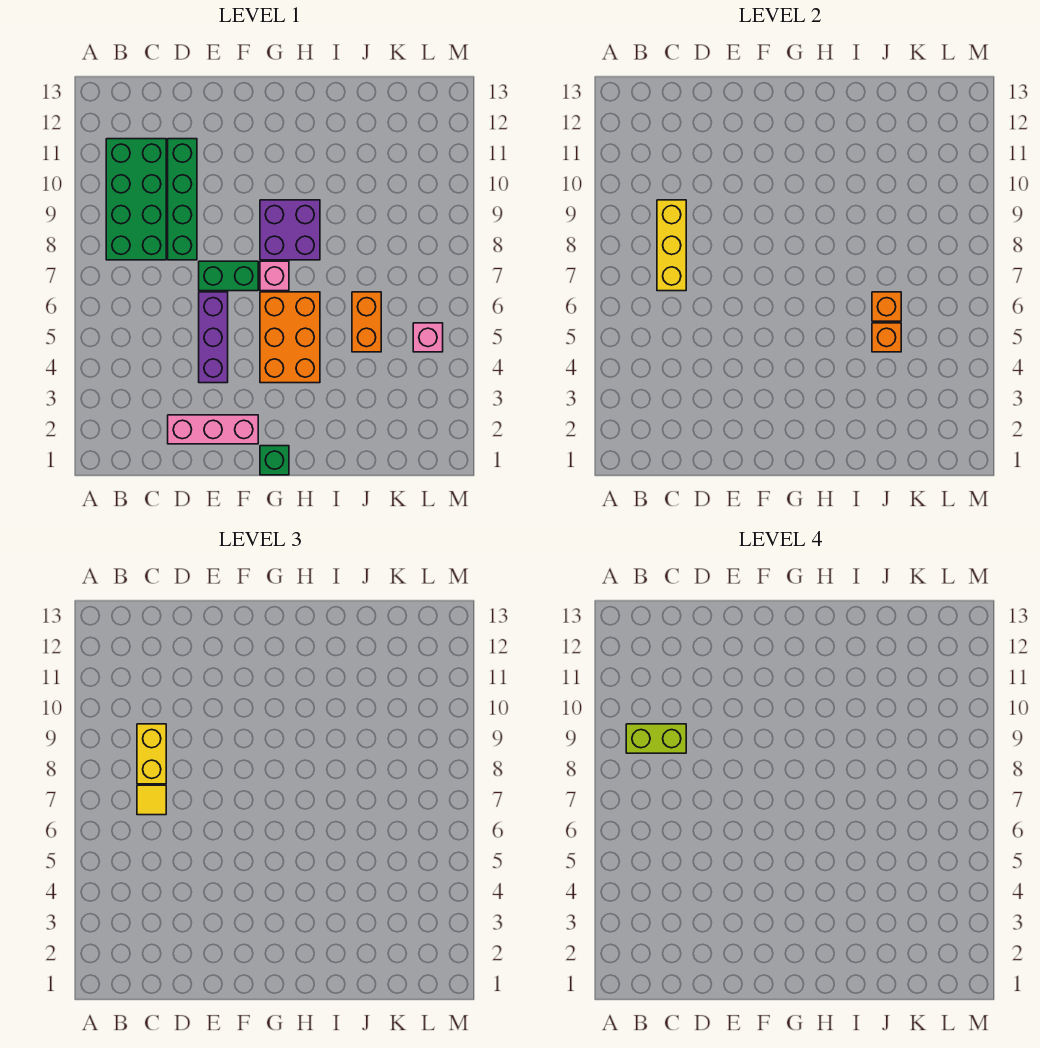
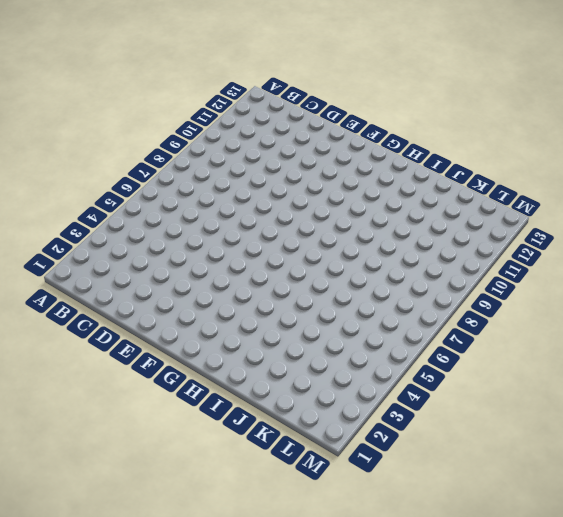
none -> green 2x4 brick [106,139,166,260]
none -> pink 1x3 brick [168,415,258,444]
none -> green 1x4 brick [168,139,197,260]

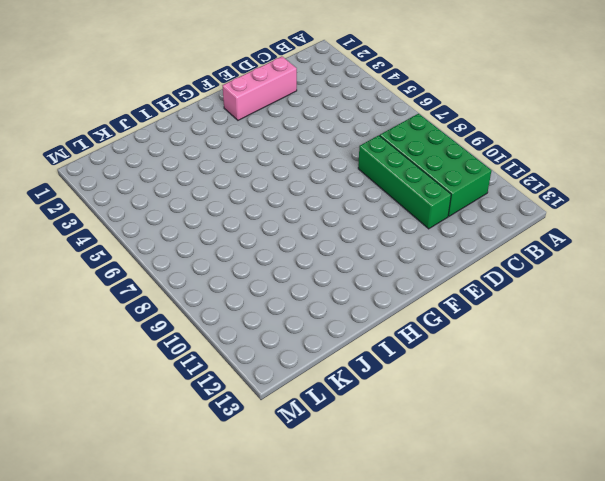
none -> purple 1x3 brick [199,292,228,383]
none -> green 1x2 brick [199,261,258,291]
none -> green 1x1 brick [260,446,289,475]

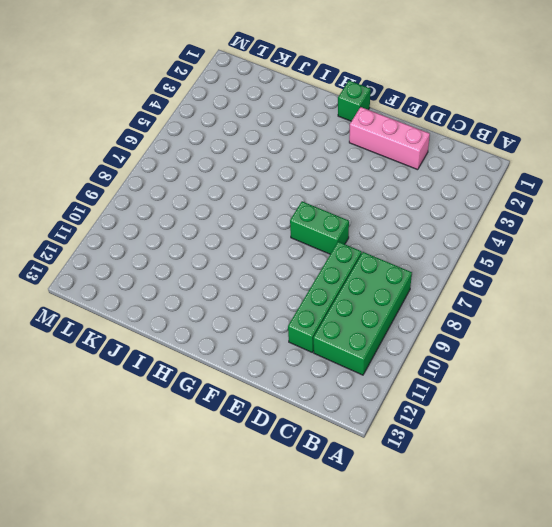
none -> purple 1x3 brick [199,292,228,383]
none -> orange 2x3 brick [260,292,320,383]
none -> pink 1x1 brick [260,261,289,291]

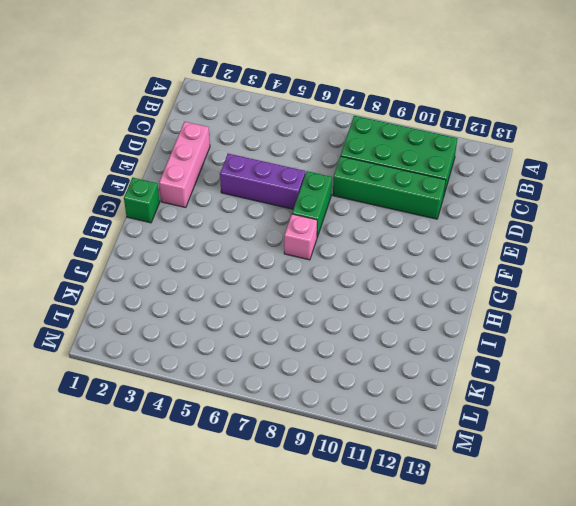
none -> orange 2x3 brick [260,292,320,383]
none -> purple 2x2 brick [260,200,320,260]
none -> orange 1x2 brick [352,292,381,352]

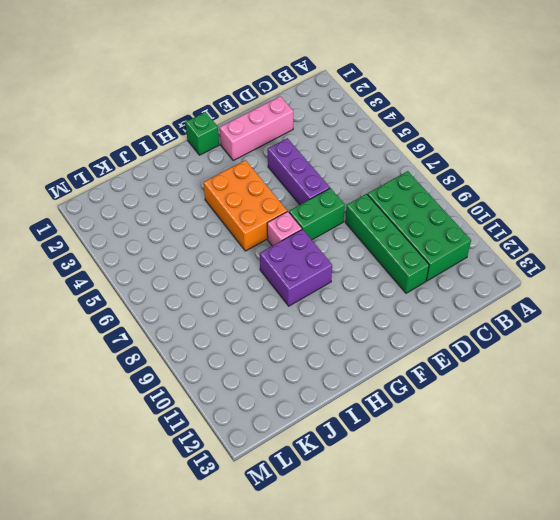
none -> orange 1x2 brick [352,292,381,352]
none -> pink 1x1 brick [413,323,443,352]
none -> yellow 1x3 brick [657,200,686,291]

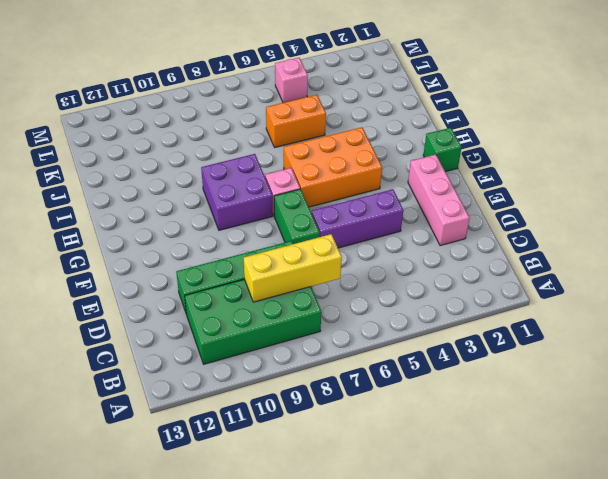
none -> orange 1x1 brick [872,323,901,352]
none -> orange 1x1 brick [872,292,901,321]
none -> yellow 1x1 tile [137,785,166,815]

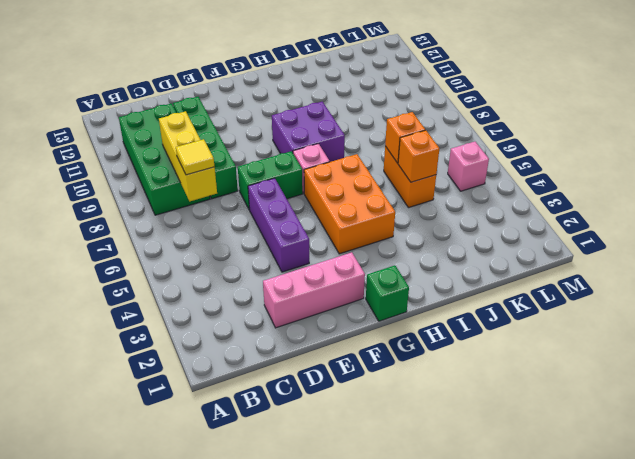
none -> yellow 1x2 brick [137,724,166,784]
none -> lime 1x2 brick [626,724,686,753]

